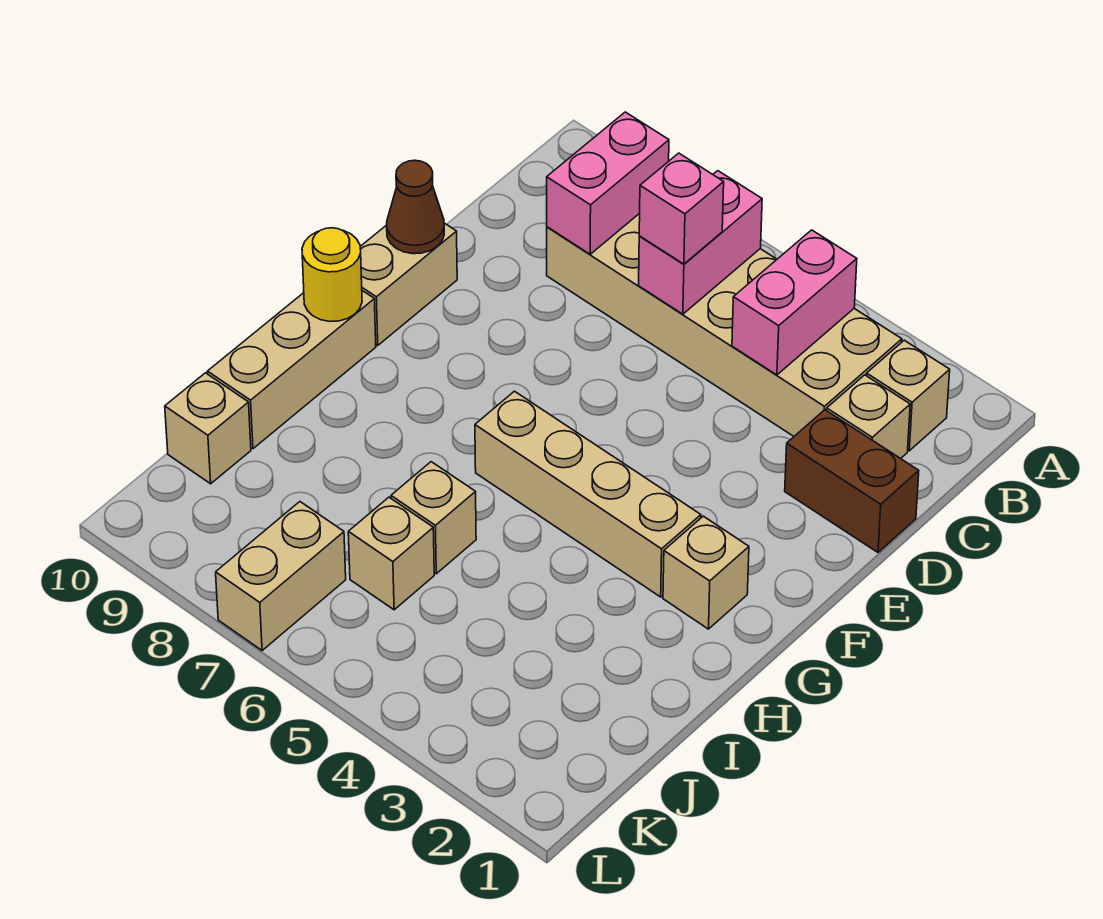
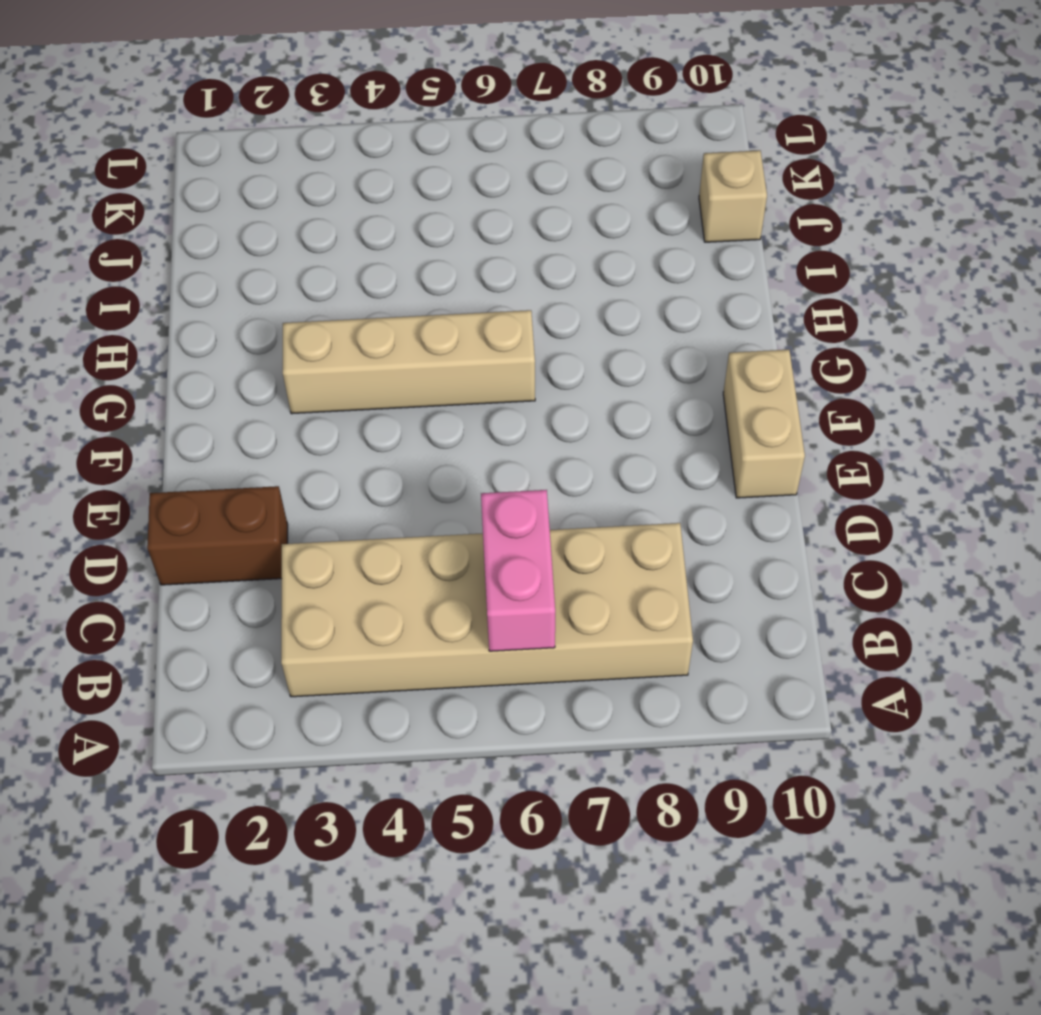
none -> tan 1x1 brick [866,340,950,451]
none -> tan 1x1 brick [827,375,910,459]
none -> tan 1x1 brick [663,516,749,629]

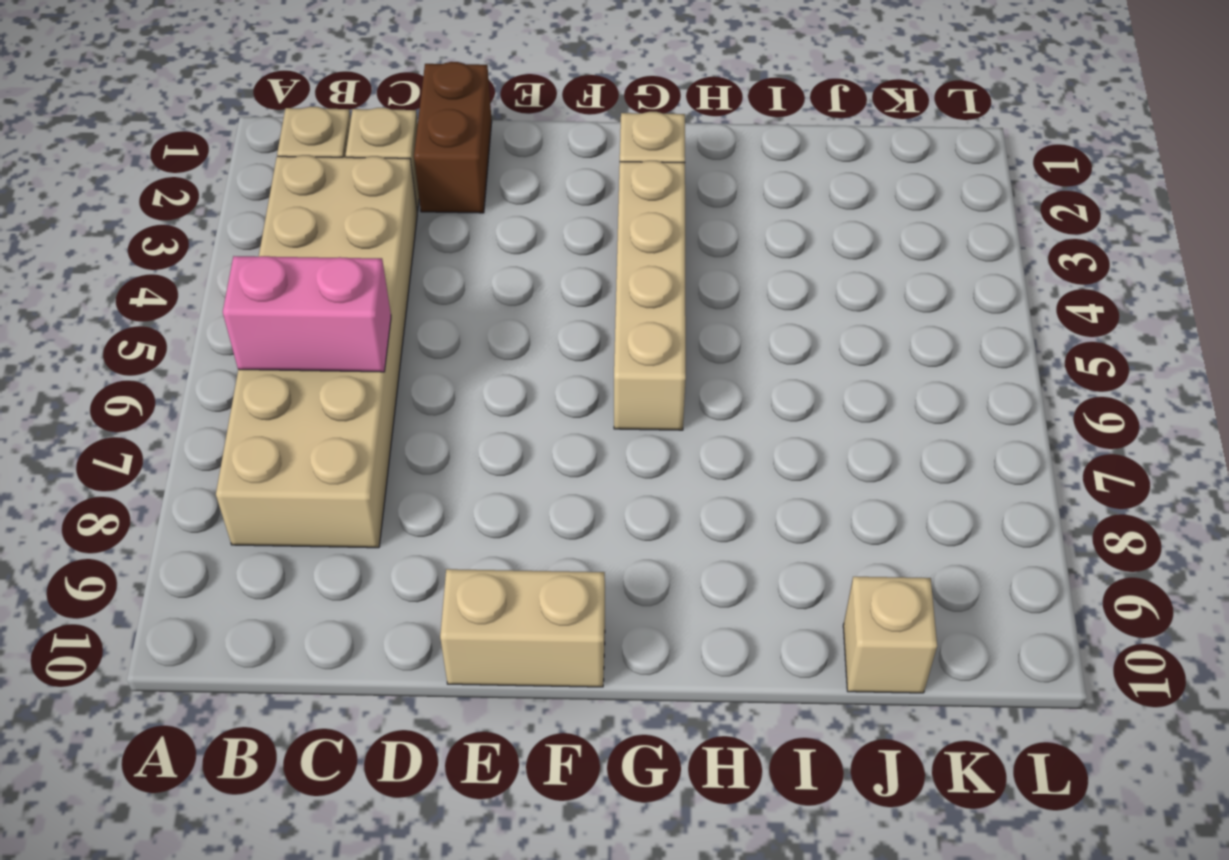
none -> tan 1x3 brick [207,291,376,449]
none -> tan 1x1 brick [391,462,476,574]
none -> tan 1x1 brick [348,497,434,610]

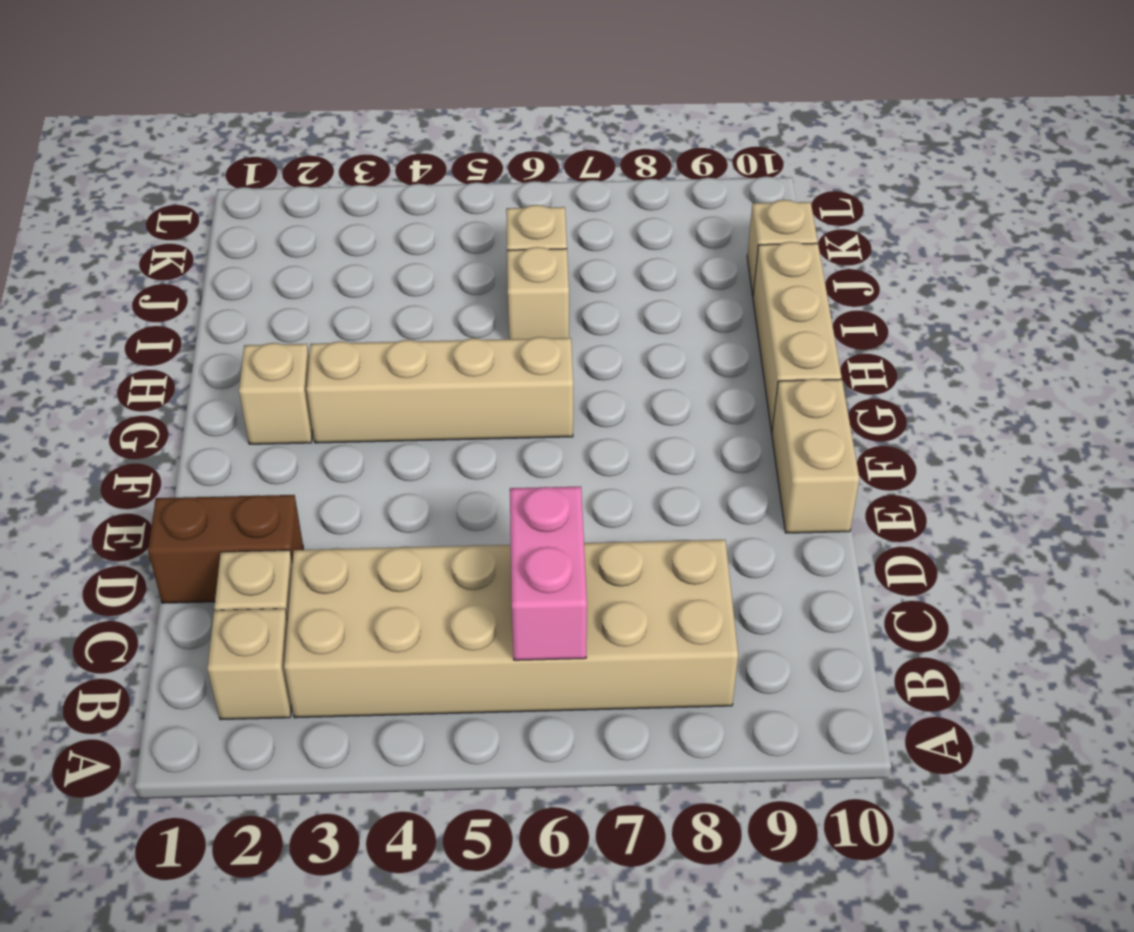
none -> tan 1x2 brick [216,502,346,650]
none -> pink 1x2 brick [732,230,857,375]
none -> pink 1x2 brick [547,112,669,254]

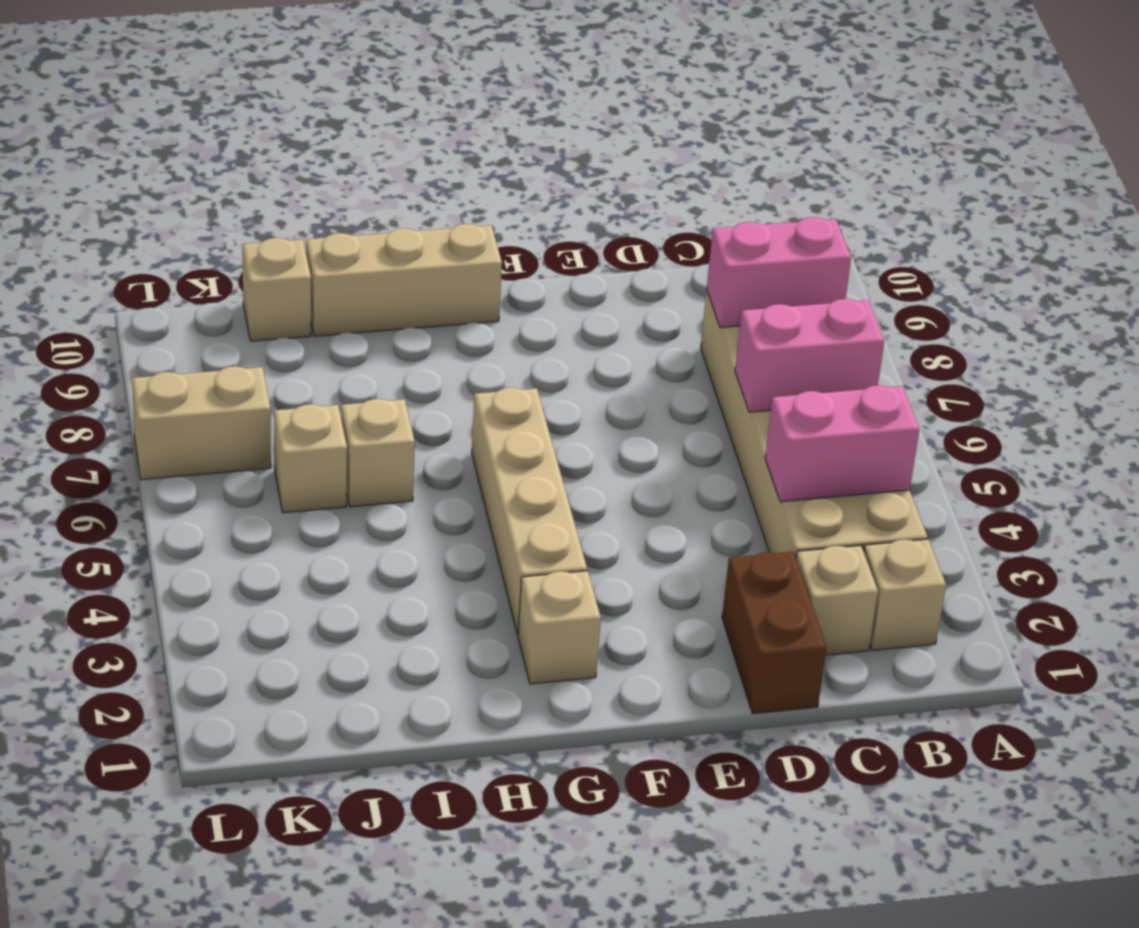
none -> tan 1x2 brick [360,223,457,345]
none -> brown 1x1 cone [387,160,444,254]
none -> yellow 1x1 round brick [302,228,362,321]

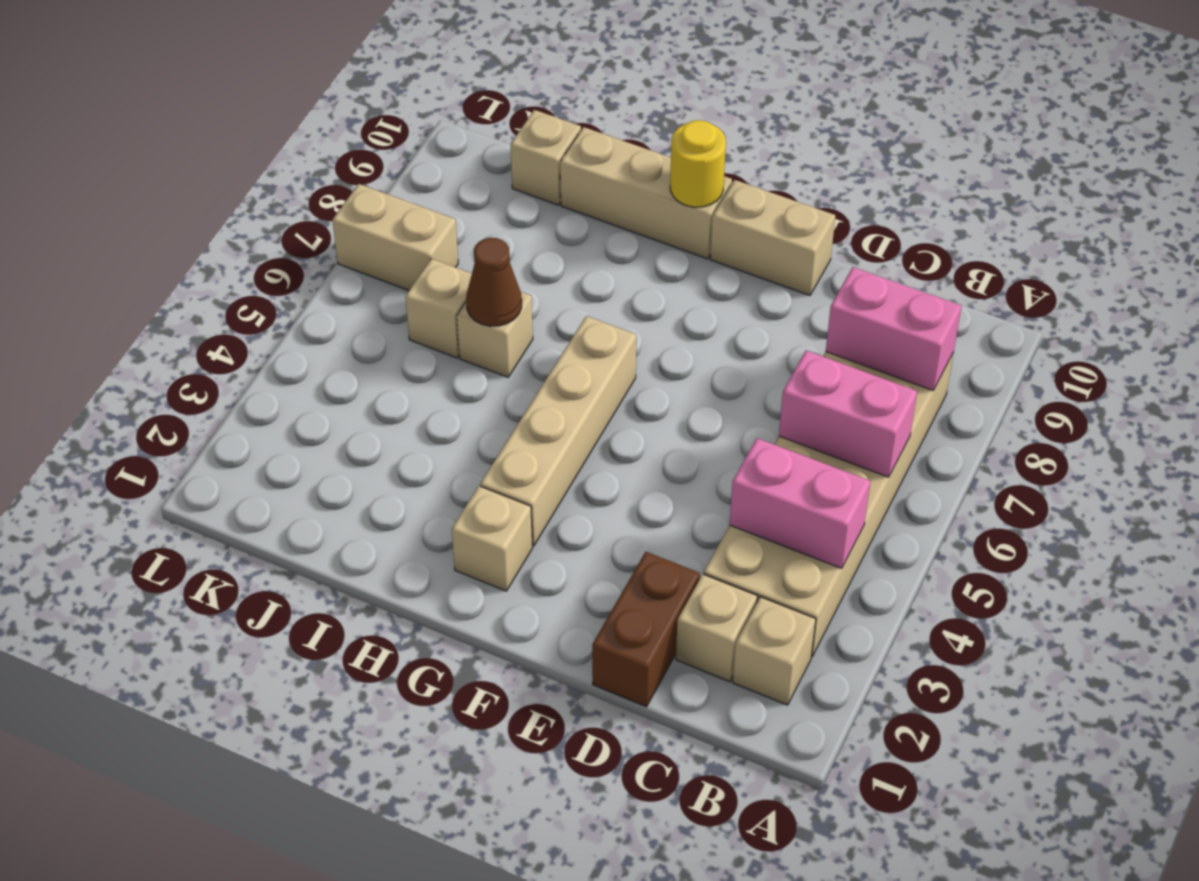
brown 1x1 cone [466,238,522,326] -> brown 1x1 cone moved to [387,160,444,254]
none -> pink 1x1 brick [639,153,724,264]

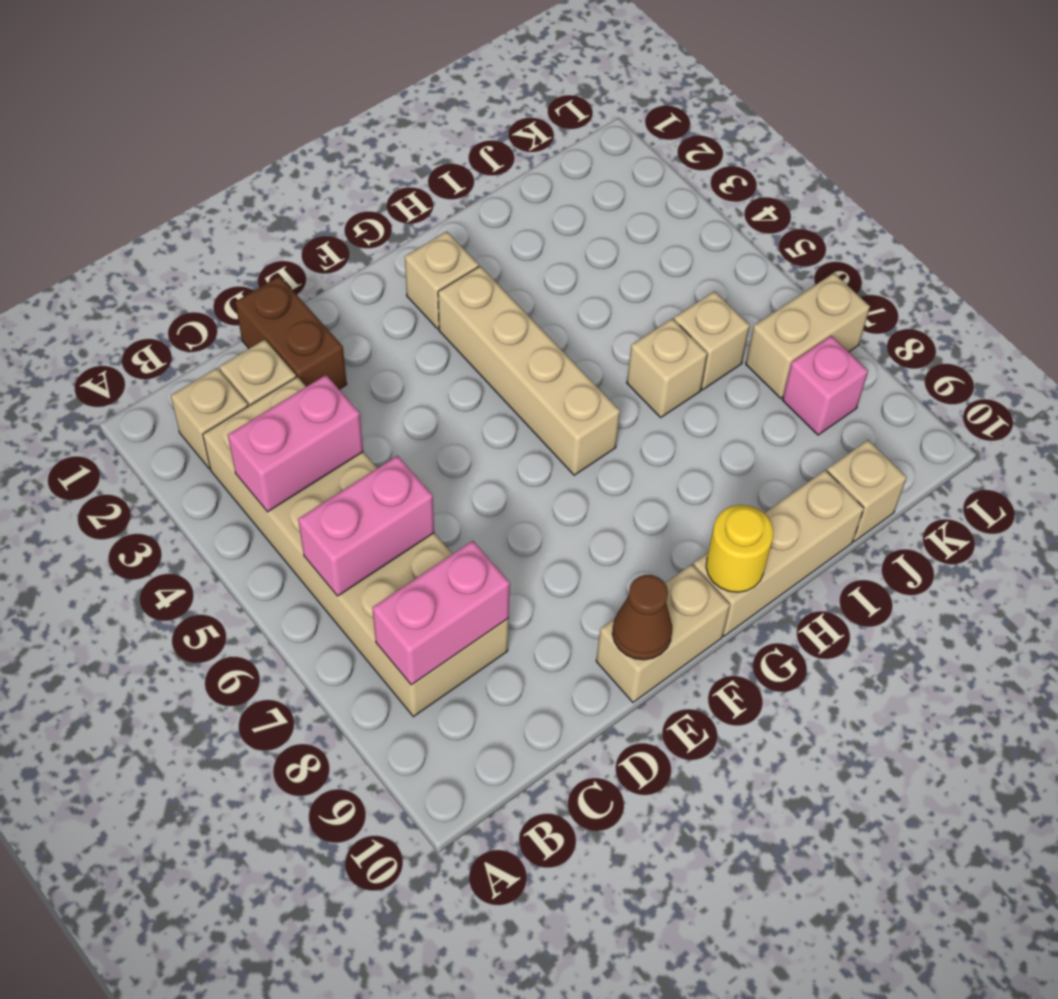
pink 1x1 brick [782,336,868,435] -> pink 1x1 brick moved to [639,153,724,264]

